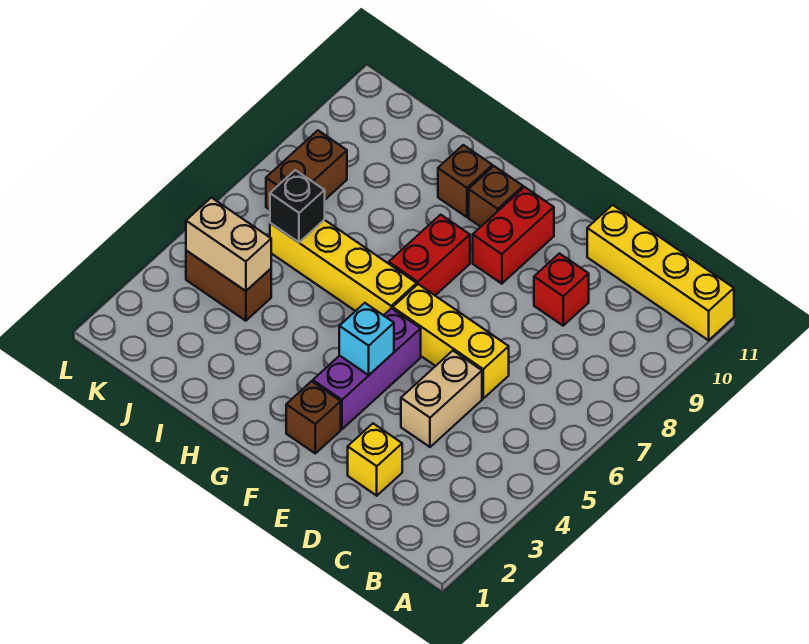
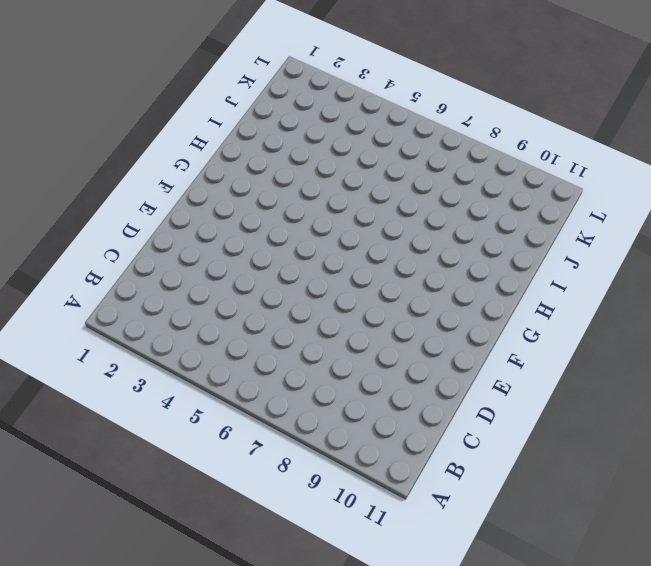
none -> yellow 1x4 brick [587,205,734,340]
none -> yellow 1x1 brick [348,424,402,496]
none -> tan 1x2 brick [401,351,482,447]

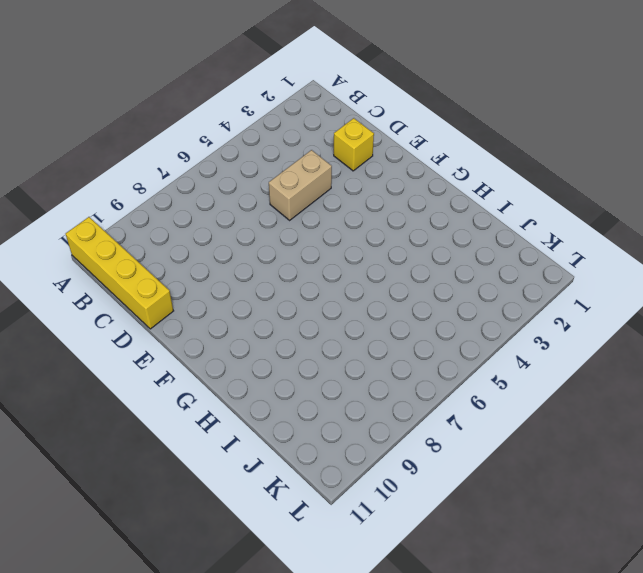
none -> yellow 1x3 brick [393,284,509,398]
none -> red 1x1 brick [534,253,589,326]
none -> brown 1x1 brick [286,381,341,453]

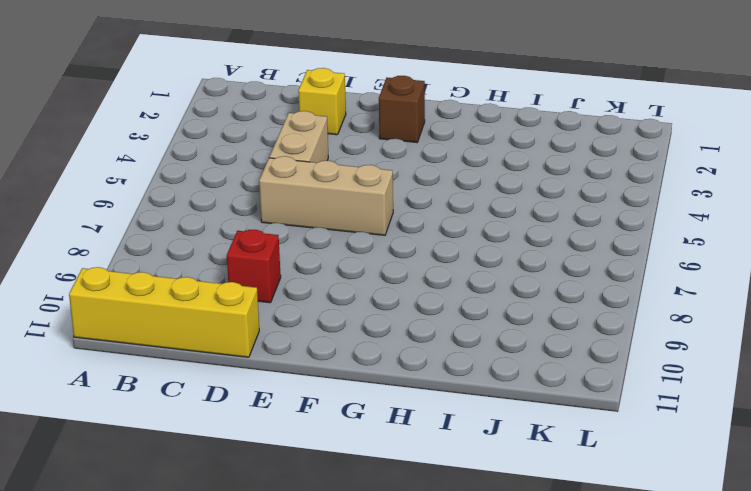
tan 1x3 brick [259,156,393,235] -> yellow 1x3 brick [393,284,509,398]
none -> purple 1x3 brick [313,308,421,429]
none -> red 1x2 brick [473,187,554,284]
none -> yellow 1x4 brick [270,220,417,316]

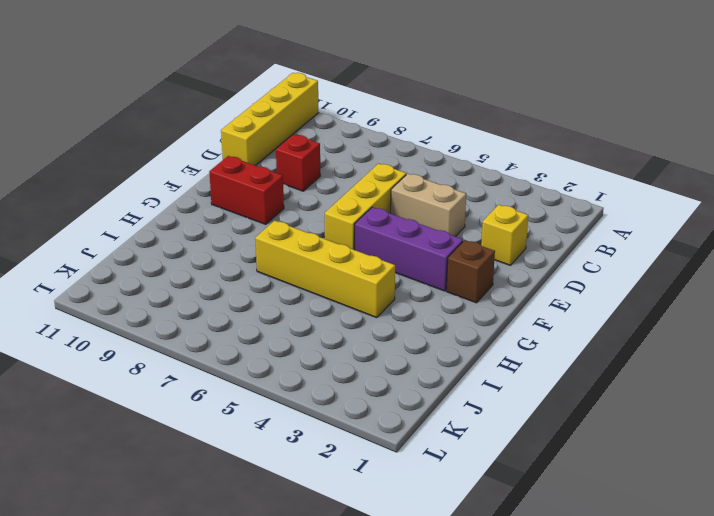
yellow 1x4 brick [255,221,395,318] -> yellow 1x4 brick turned to [270,220,417,316]
none -> red 1x2 brick [389,215,470,295]
none -> brown 1x1 brick [469,166,523,227]
none -> brown 1x1 brick [438,145,492,217]

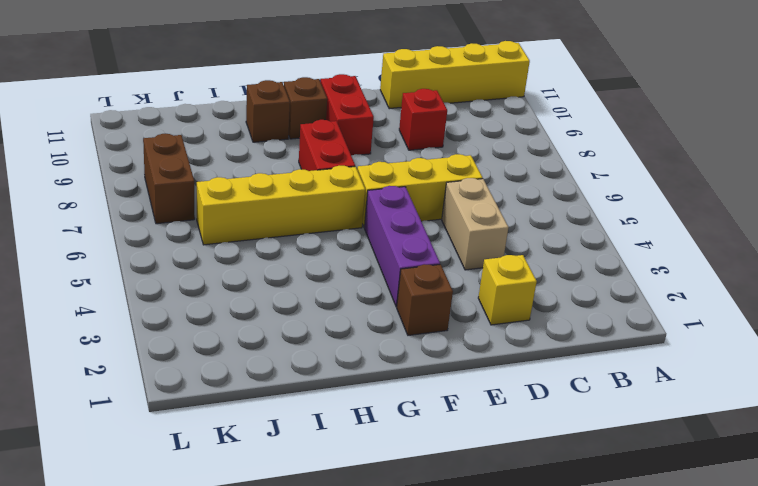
none -> brown 1x2 brick [186,251,271,321]
none -> cyan 1x1 brick [339,303,394,375]
none -> tan 1x2 brick [186,198,271,291]

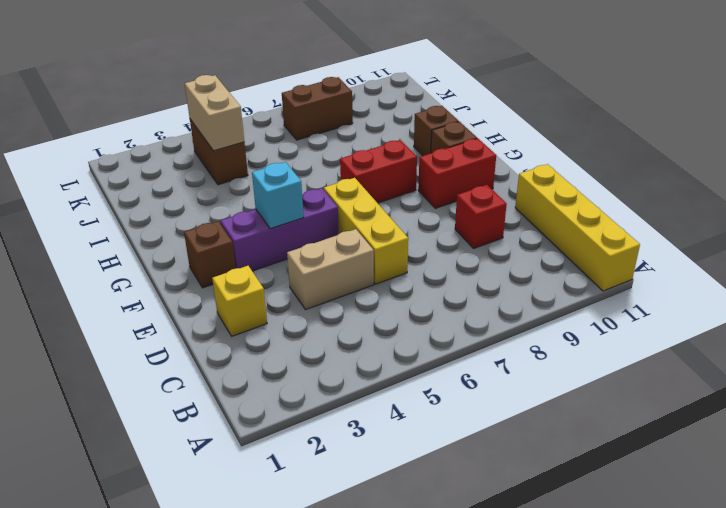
none -> yellow 1x4 brick [270,220,417,316]
none -> black 1x1 brick [270,170,325,242]

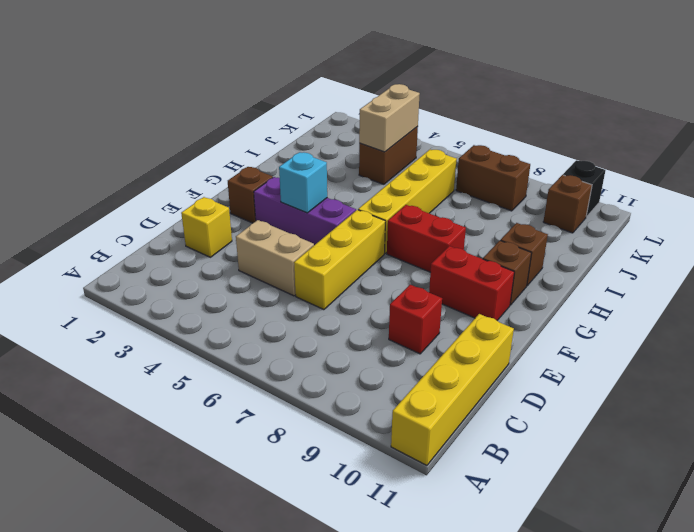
brown 1x1 brick [543,175,592,233] -> none
black 1x1 brick [563,160,606,217] -> black 1x1 brick moved to [270,170,325,242]

